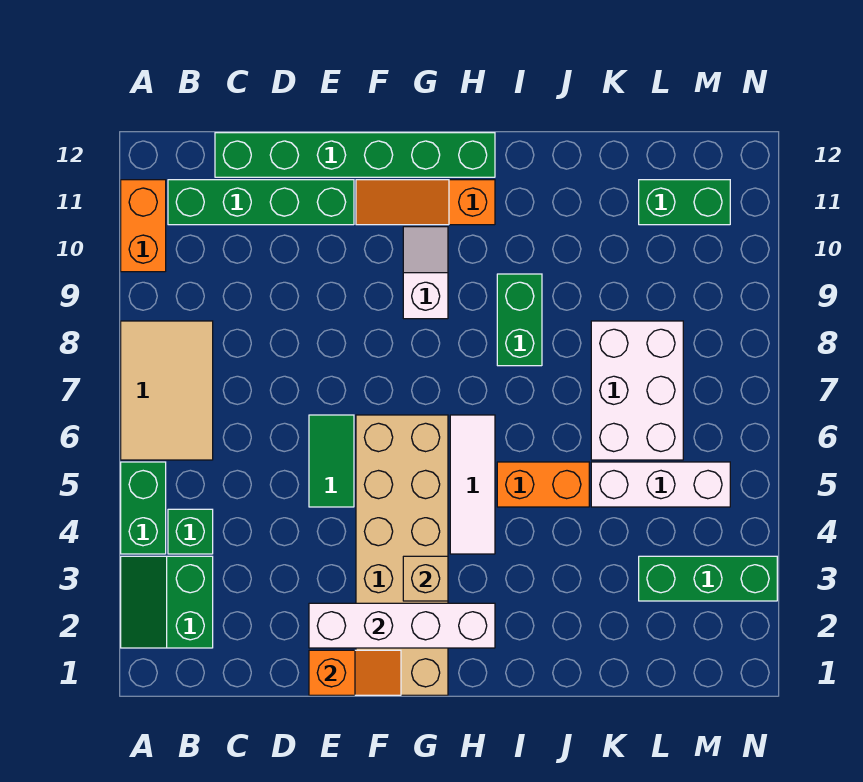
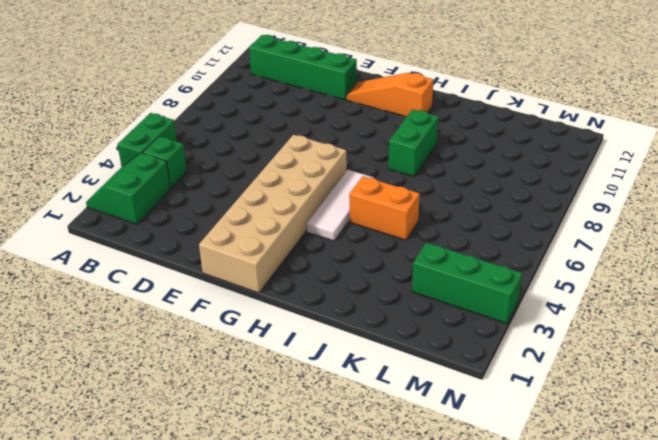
none -> tan 2x3 tile [121,321,213,460]
none -> orange 1x2 brick [121,180,166,272]
none -> green 1x6 brick [215,133,495,177]

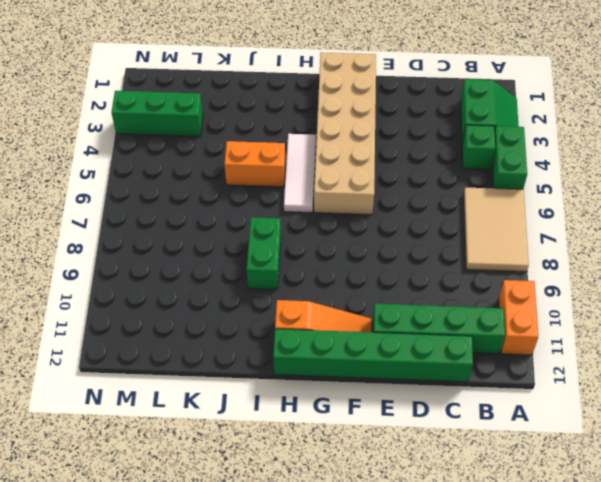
none -> green 1x2 tile [309,415,354,507]
none -> white 1x2 slope [403,227,448,319]
none -> white 1x3 brick [591,462,730,507]

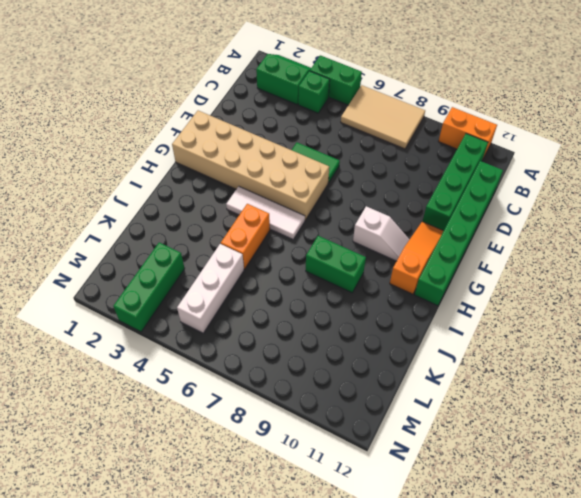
none -> white 2x3 brick [591,321,683,460]
none -> green 1x2 brick [639,180,730,225]
none -> orange 1x2 slope [309,650,401,695]

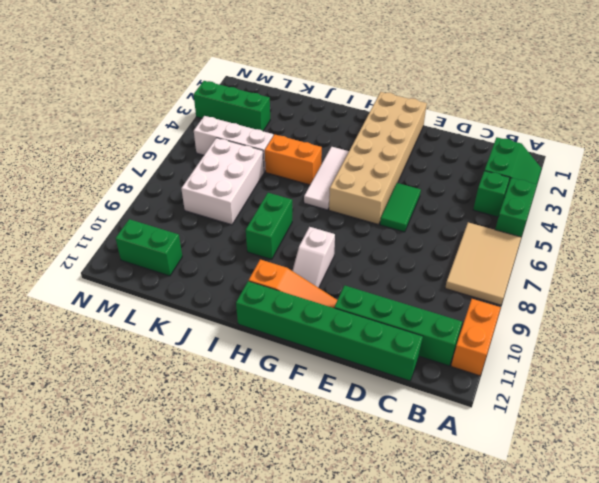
none -> orange 1x2 slope [309,650,401,695]
none -> white 1x4 brick [309,603,495,648]
none -> tan 1x1 brick [403,556,448,601]

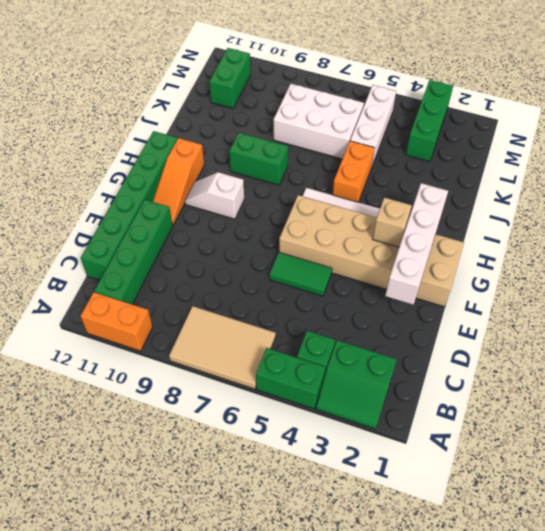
none -> orange 1x2 slope [309,650,401,695]

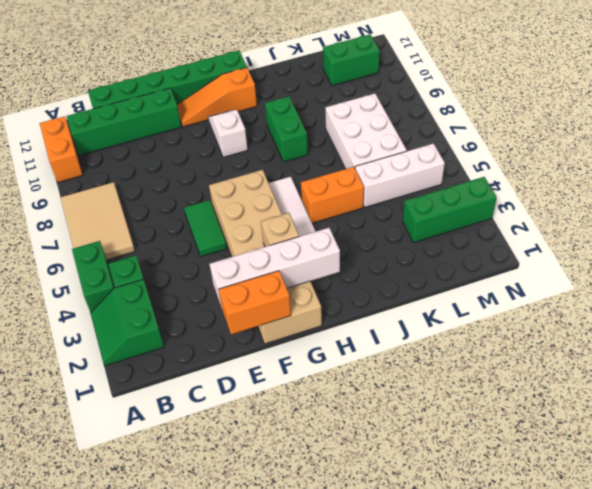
orange 1x2 brick [218,271,291,334] -> orange 1x2 slope [309,650,401,695]

